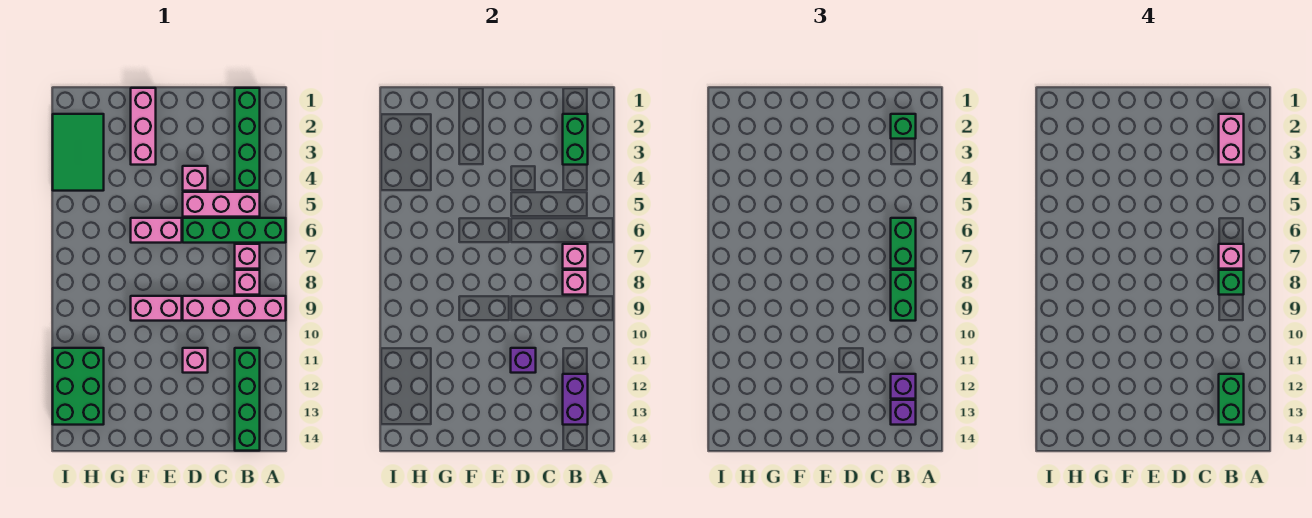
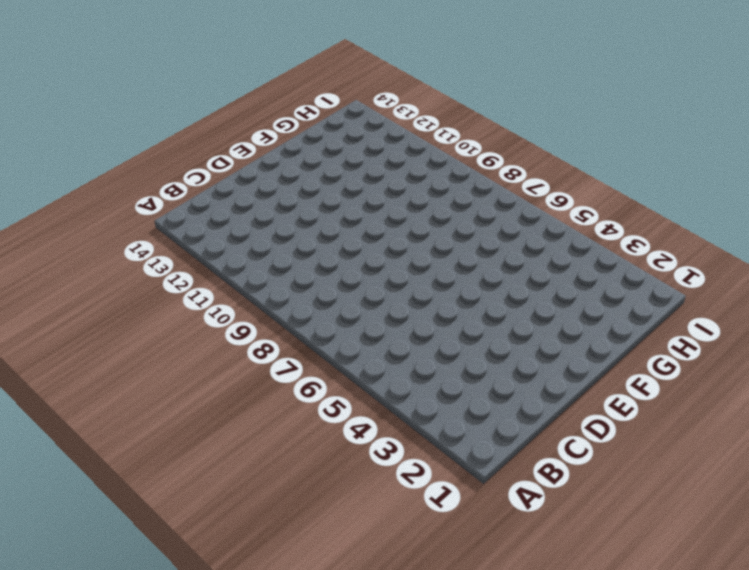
none -> green 1x4 brick [183,218,286,243]
none -> pink 1x4 brick [183,296,286,321]
none -> green 1x4 brick [235,88,260,191]

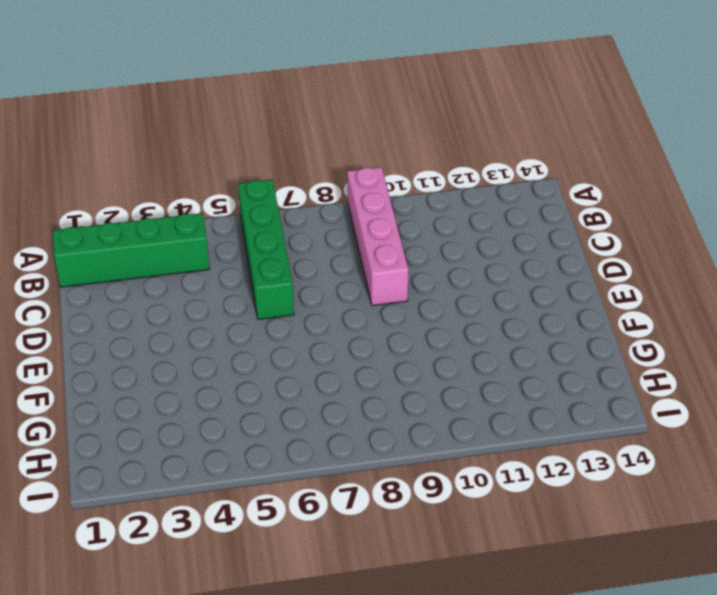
none -> pink 1x3 brick [183,192,260,217]
none -> pink 1x1 brick [235,244,260,269]
none -> pink 1x1 brick [235,270,260,295]

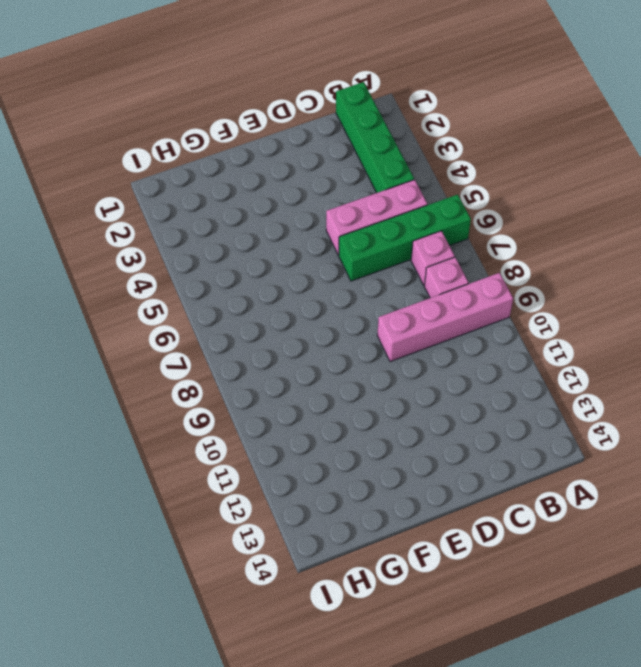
none -> green 1x4 brick [235,348,260,451]
none -> pink 1x1 brick [183,166,208,191]
none -> pink 1x1 brick [183,348,208,373]

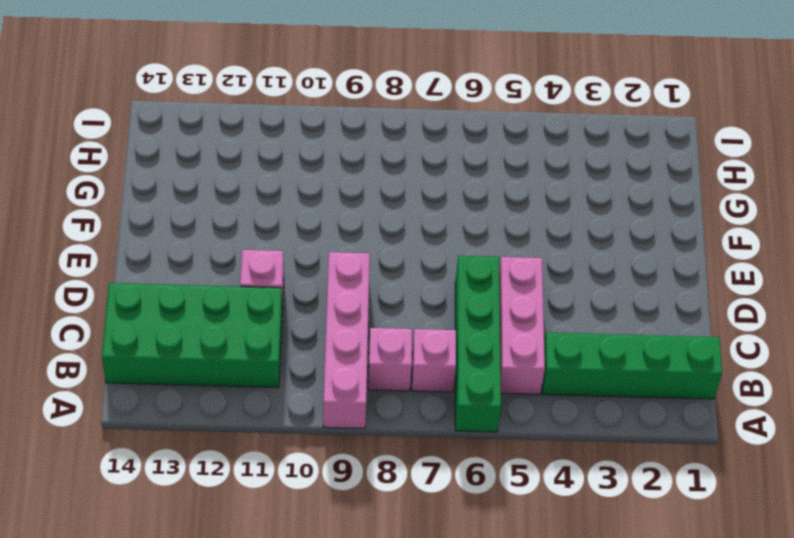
green 2x4 brick [102,283,282,388] -> green 1x4 brick [235,348,260,451]
none -> pink 1x1 brick [183,166,208,191]
none -> pink 1x2 brick [131,218,182,243]
none -> pink 1x2 brick [131,296,182,321]

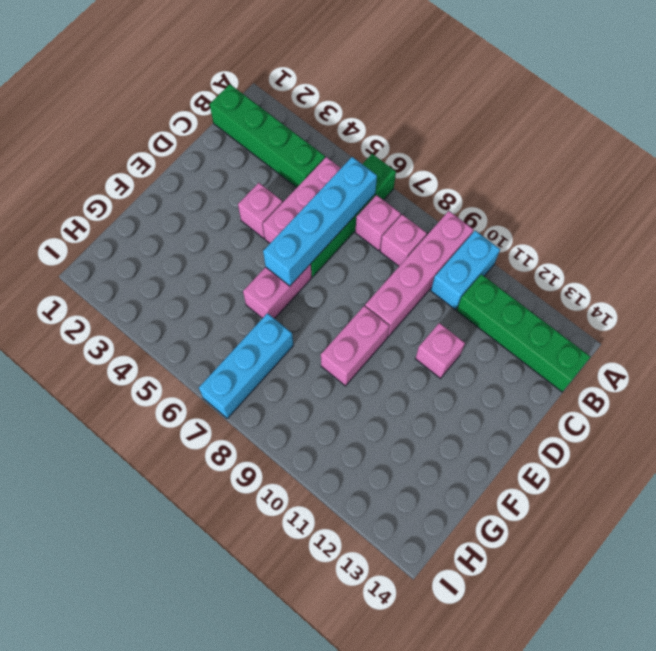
cyan 1x2 brick [431,231,500,309] -> none
cyan 1x4 brick [263,157,377,286] -> none
cyan 1x3 brick [199,313,293,419] -> none
none -> pink 1x3 brick [131,88,156,165]
none -> green 2x3 tile [53,114,104,191]
none -> green 2x3 brick [53,348,104,425]

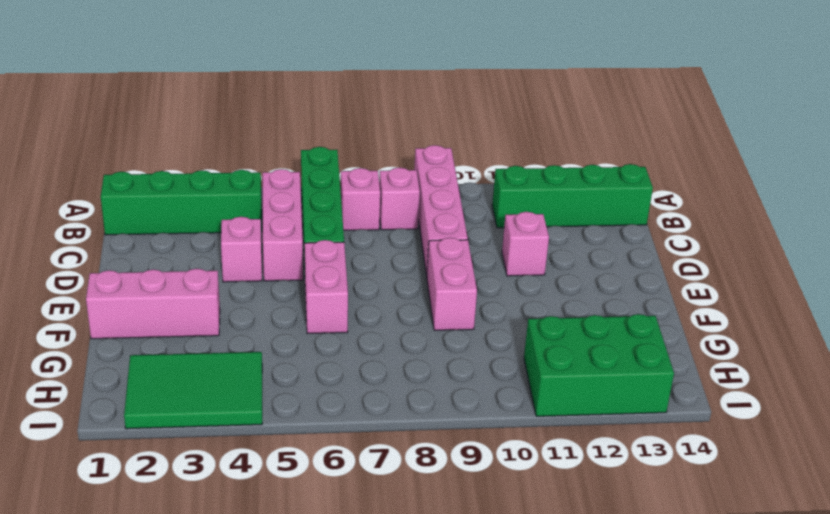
none -> green 1x2 brick [563,114,588,165]
none -> pink 1x1 brick [563,244,588,269]
none -> pink 1x1 brick [563,270,588,295]

